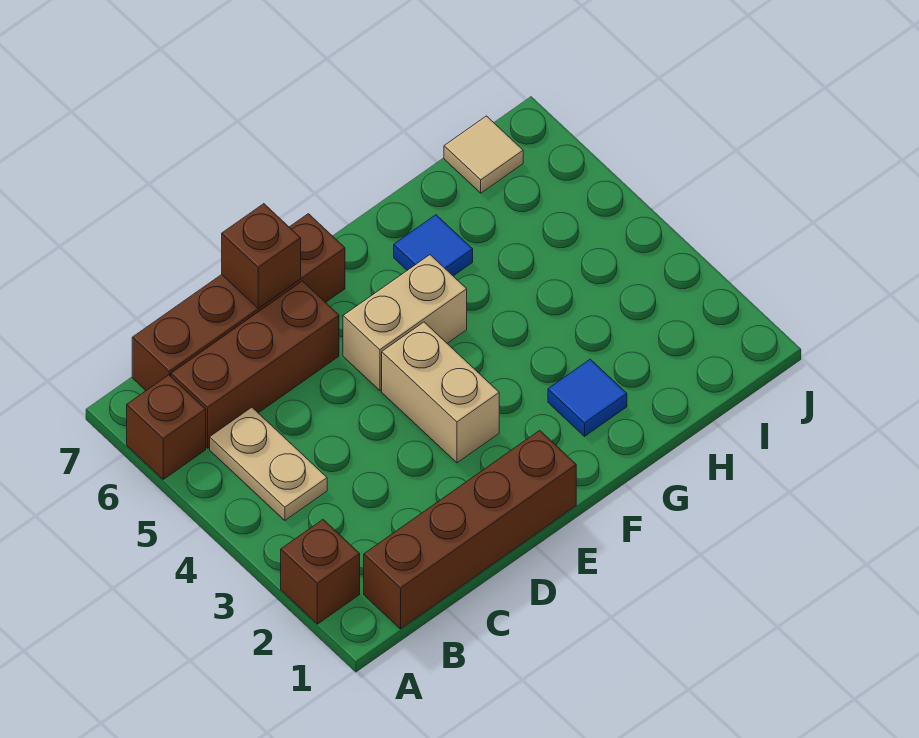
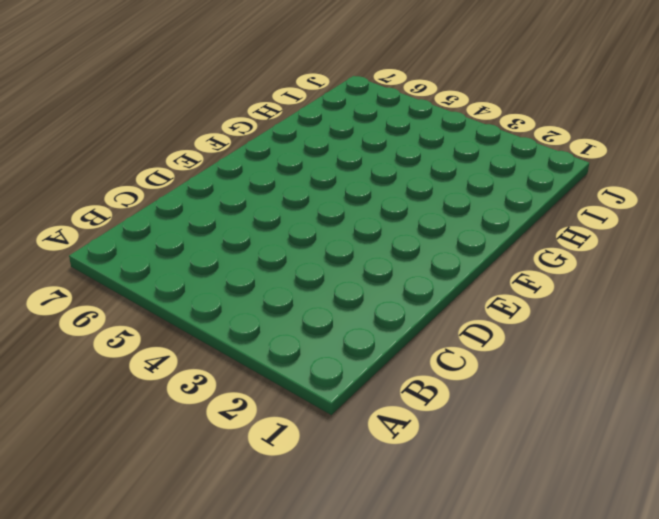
none -> brown 1x1 brick [281,520,360,624]
none -> brown 1x1 brick [127,375,206,479]
none -> brown 1x4 brick [364,430,576,629]

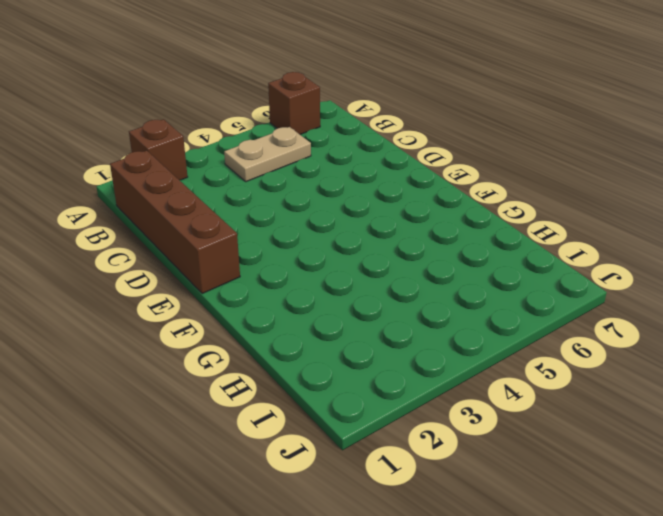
none -> brown 1x3 brick [171,281,339,448]
none -> brown 1x4 brick [132,214,345,390]
none -> tan 1x2 brick [382,322,499,463]

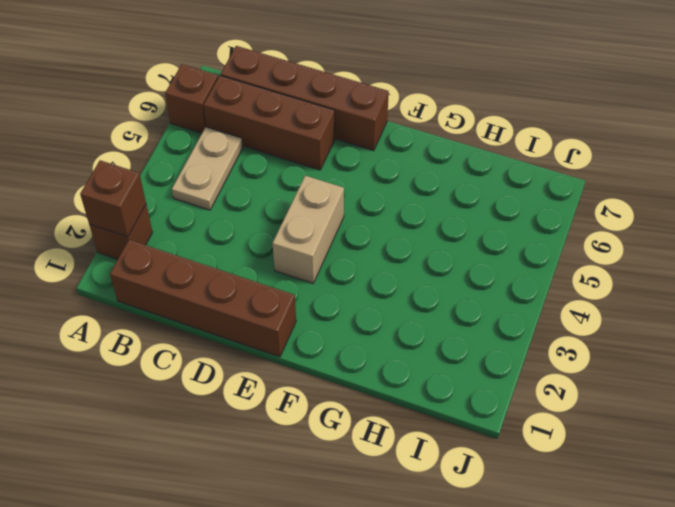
brown 1x1 brick [80,160,146,237] -> brown 1x1 brick moved to [222,204,301,308]
none -> tan 1x2 brick [343,255,467,390]
none -> blue 1x1 tile [548,359,627,436]
none -> blue 1x1 tile [394,215,473,276]

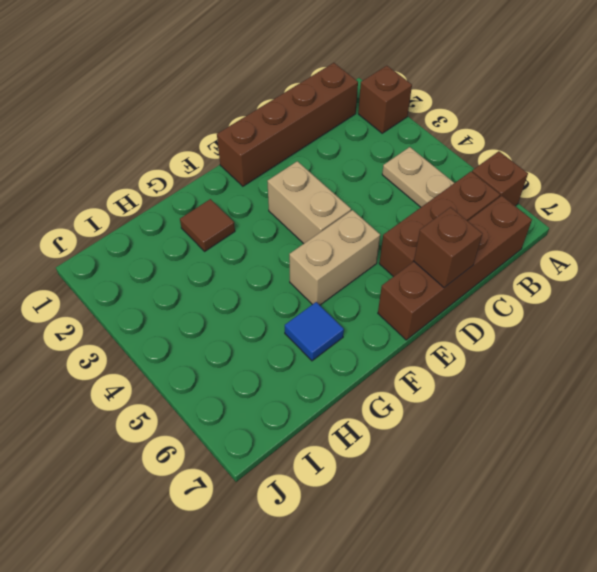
brown 1x1 tile [180,199,235,251] -> blue 1x1 tile [548,359,627,436]
none -> tan 1x1 tile [444,116,523,193]

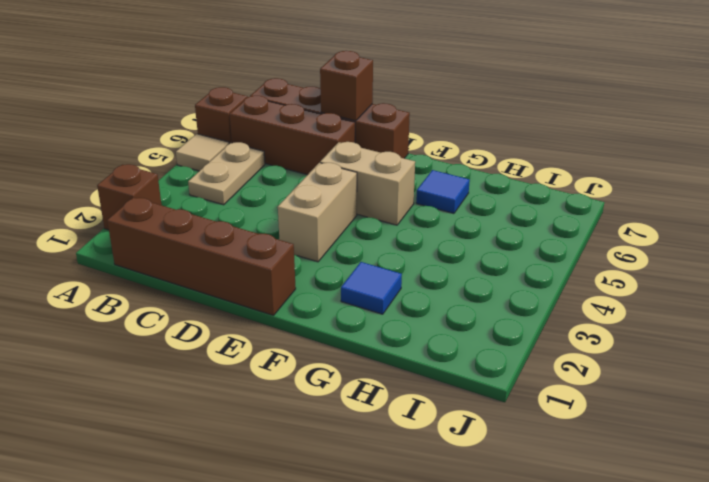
tan 1x1 tile [176,134,229,171] -> tan 1x1 tile moved to [444,116,523,193]

